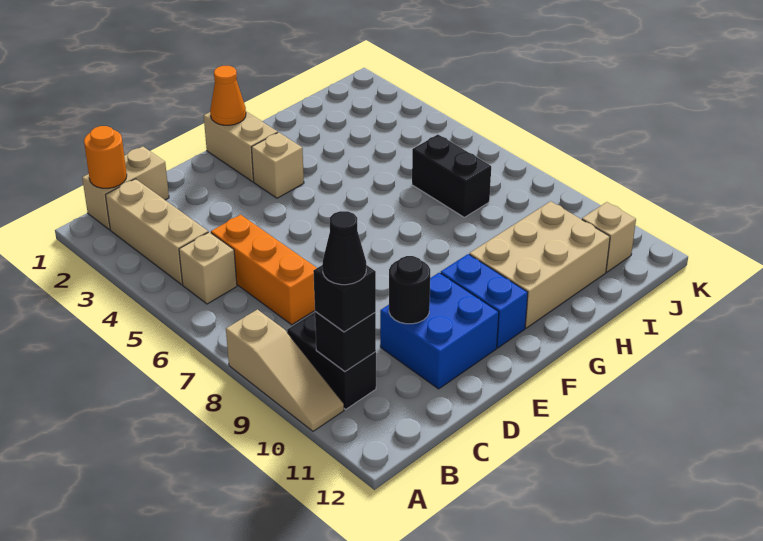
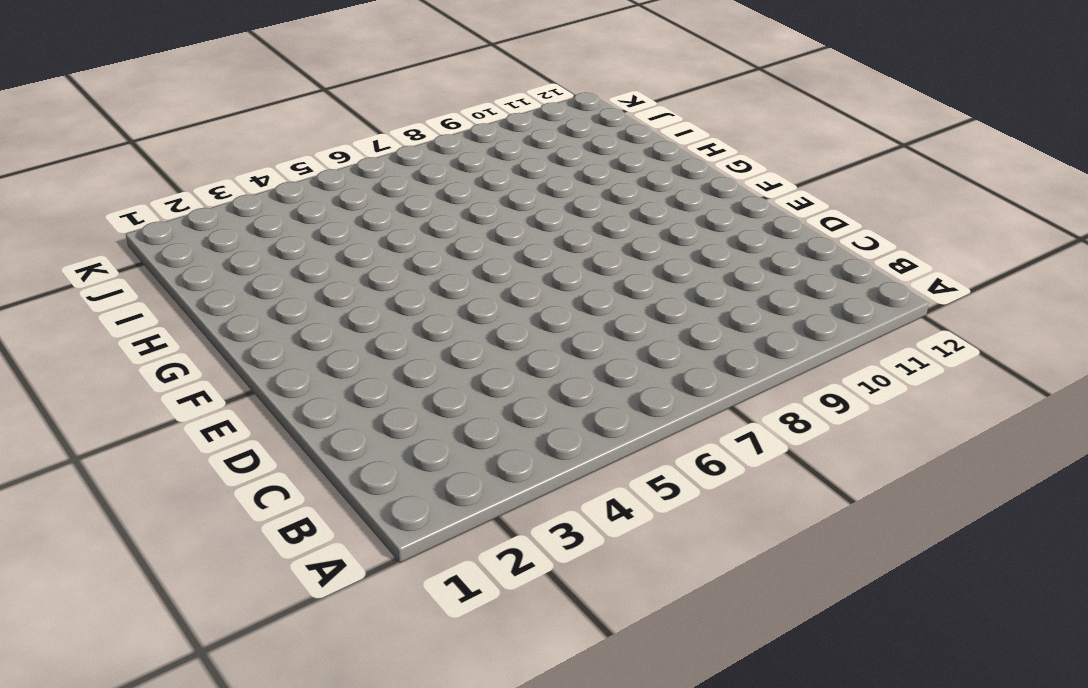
none -> tan 1x3 slope [226,309,344,431]
none -> tan 1x2 brick [82,146,169,230]
none -> tan 1x3 brick [106,179,208,285]

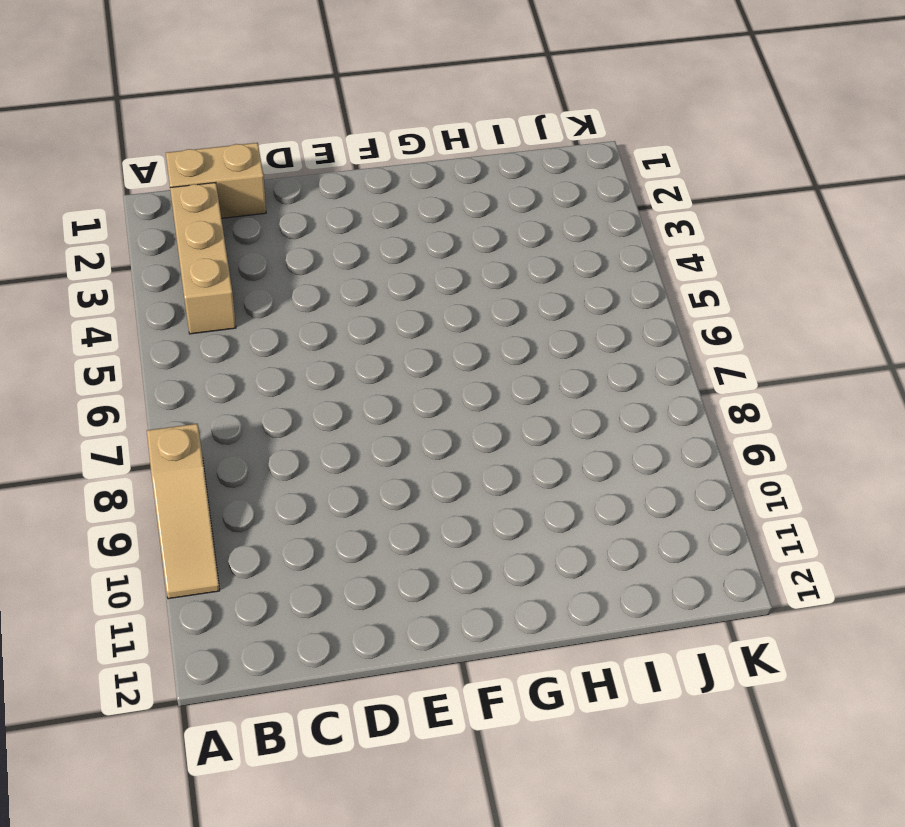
none -> tan 1x1 brick [179,232,237,304]
none -> black 1x2 brick [287,312,376,409]
none -> orange 1x3 brick [211,215,316,325]

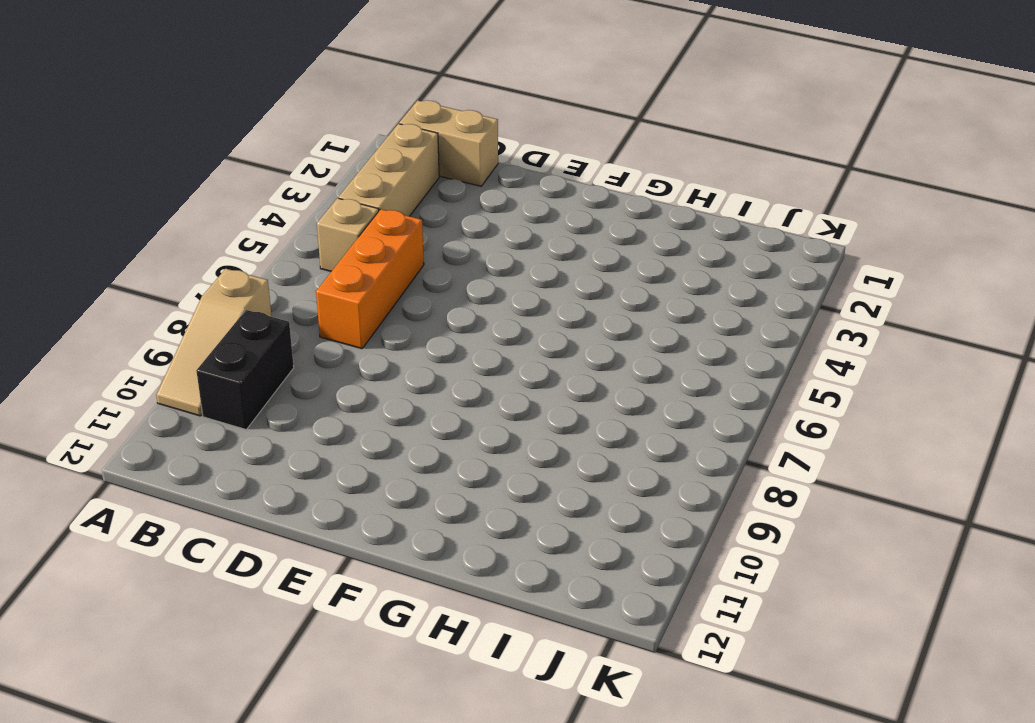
none -> blue 2x2 brick [380,273,499,389]
none -> tan 1x2 brick [204,112,278,182]
none -> tan 1x1 brick [251,132,304,198]

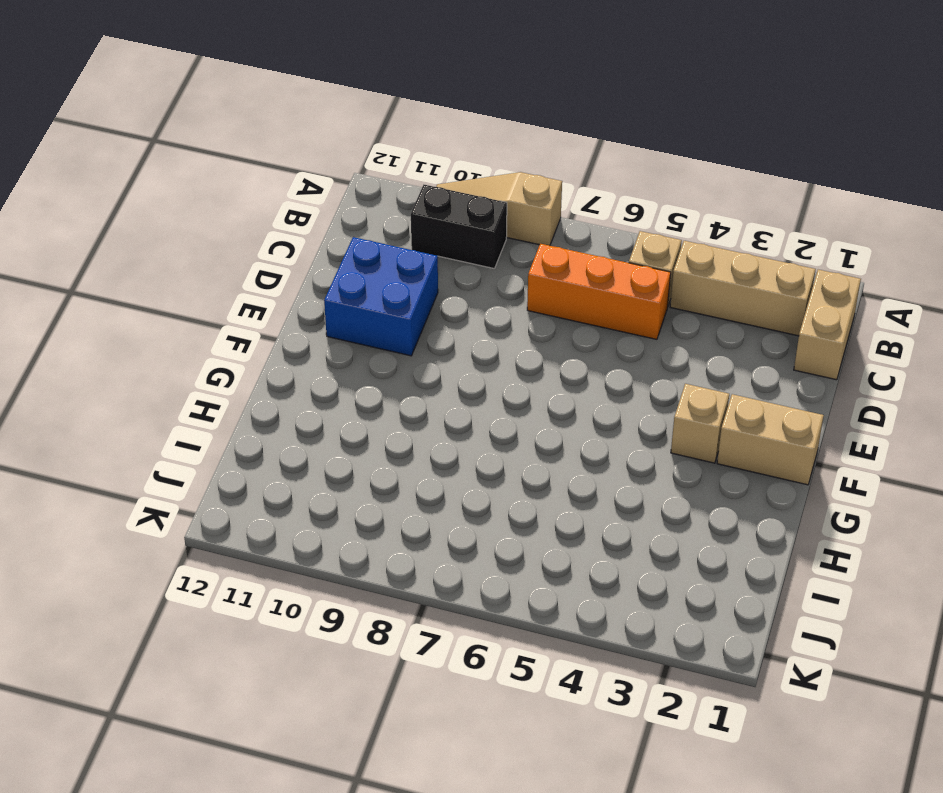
none -> blue 1x2 brick [441,254,528,348]
none -> tan 2x3 brick [469,201,610,328]
none -> black 1x2 brick [412,135,491,217]

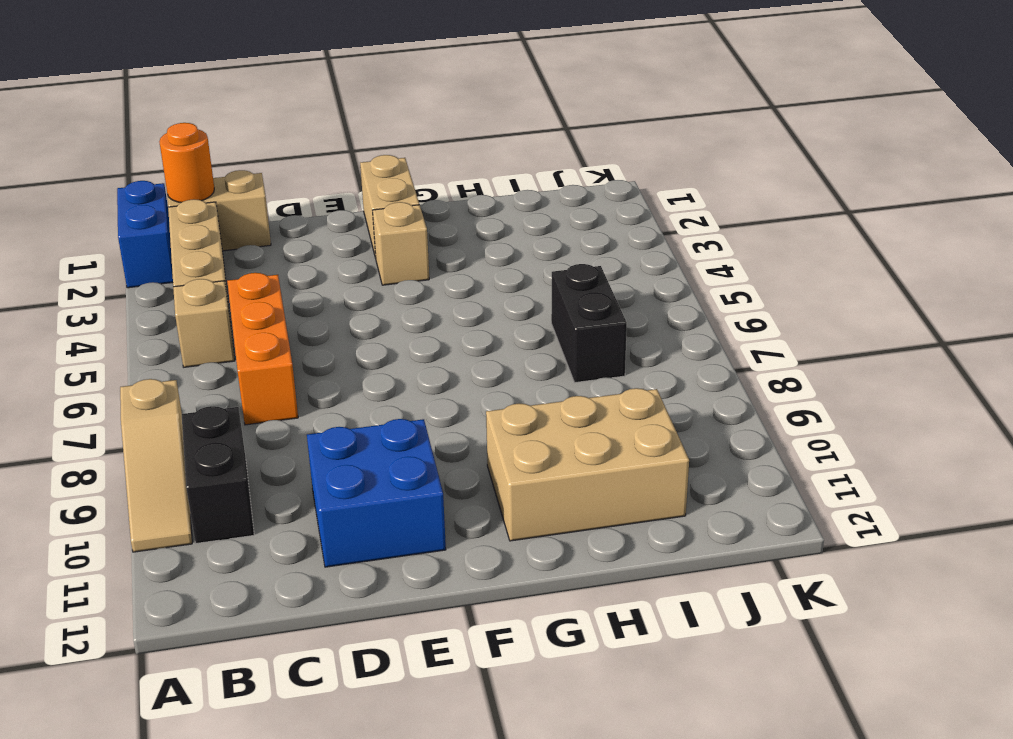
blue 1x2 brick [117,181,173,288] -> blue 1x2 brick moved to [441,254,528,348]
none -> tan 1x1 brick [582,202,636,272]
none -> black 1x1 brick [315,312,376,372]
none -> black 1x1 round brick [389,256,430,324]

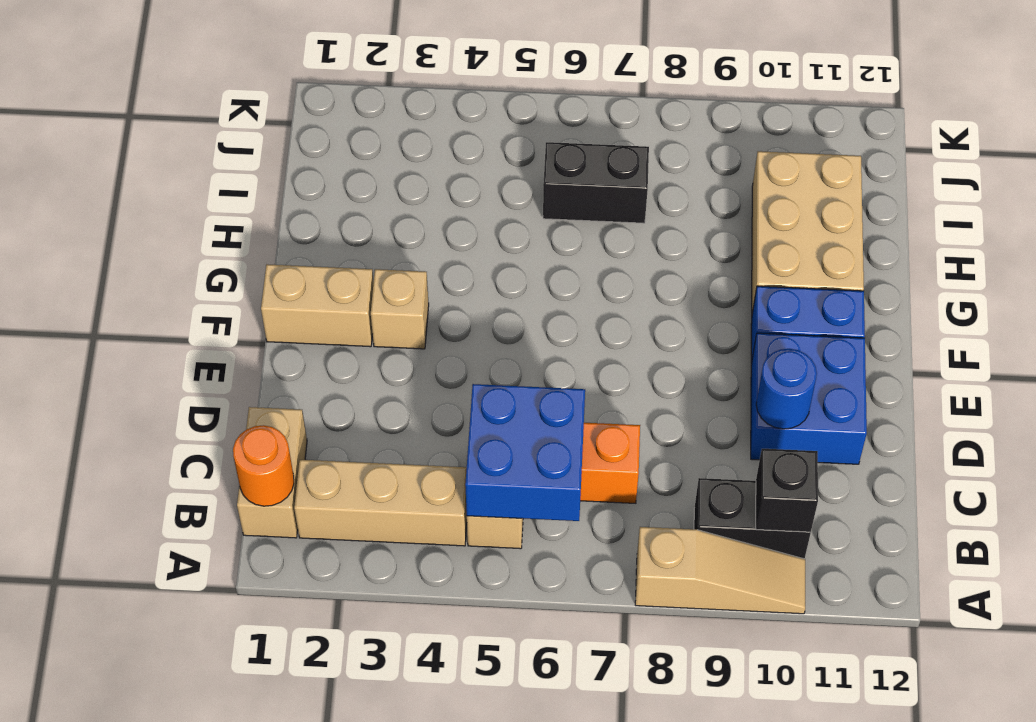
blue 2x2 brick [465,384,585,521] -> none
blue 1x1 round brick [756,349,817,429] -> black 1x1 round brick [389,256,430,324]
none -> tan 1x1 brick [582,202,636,272]
none -> orange 1x1 cone [210,66,246,125]
none -> black 1x1 brick [313,265,376,332]

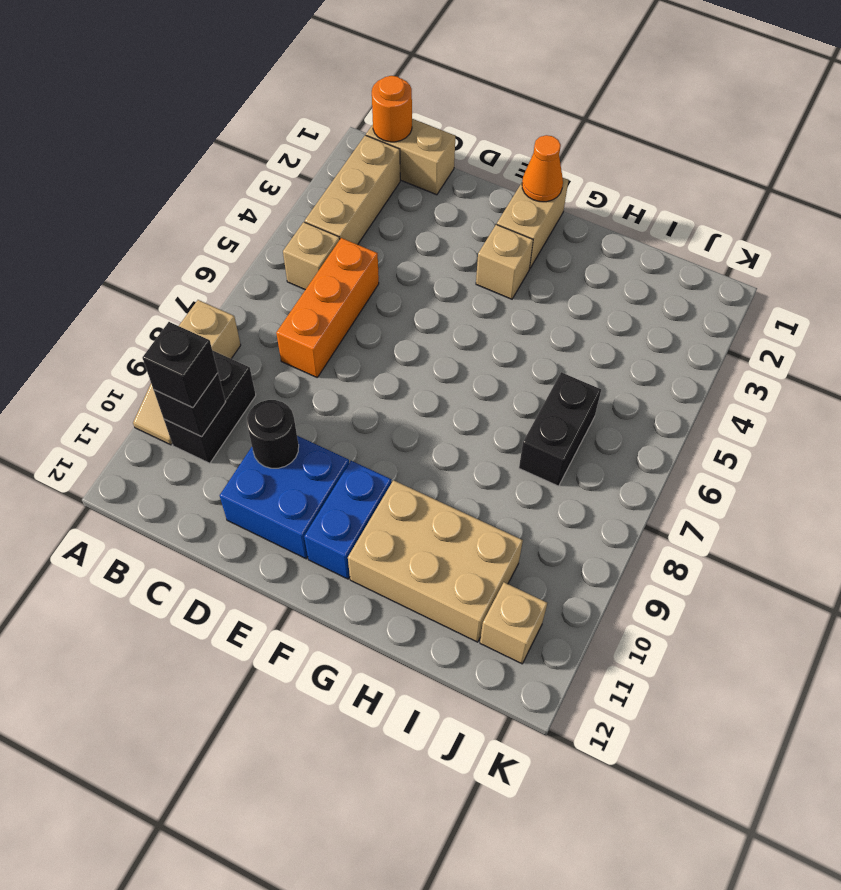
none -> black 1x1 cone [322,211,366,285]

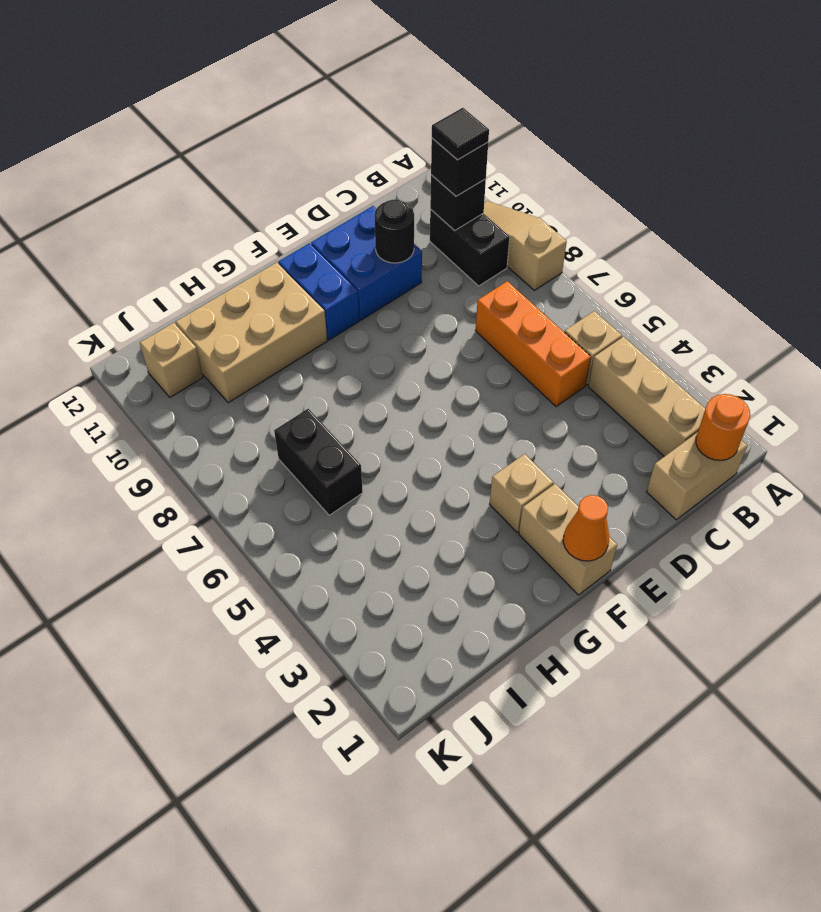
black 1x1 tile [432,108,489,160] -> black 1x1 cone [322,211,366,285]

